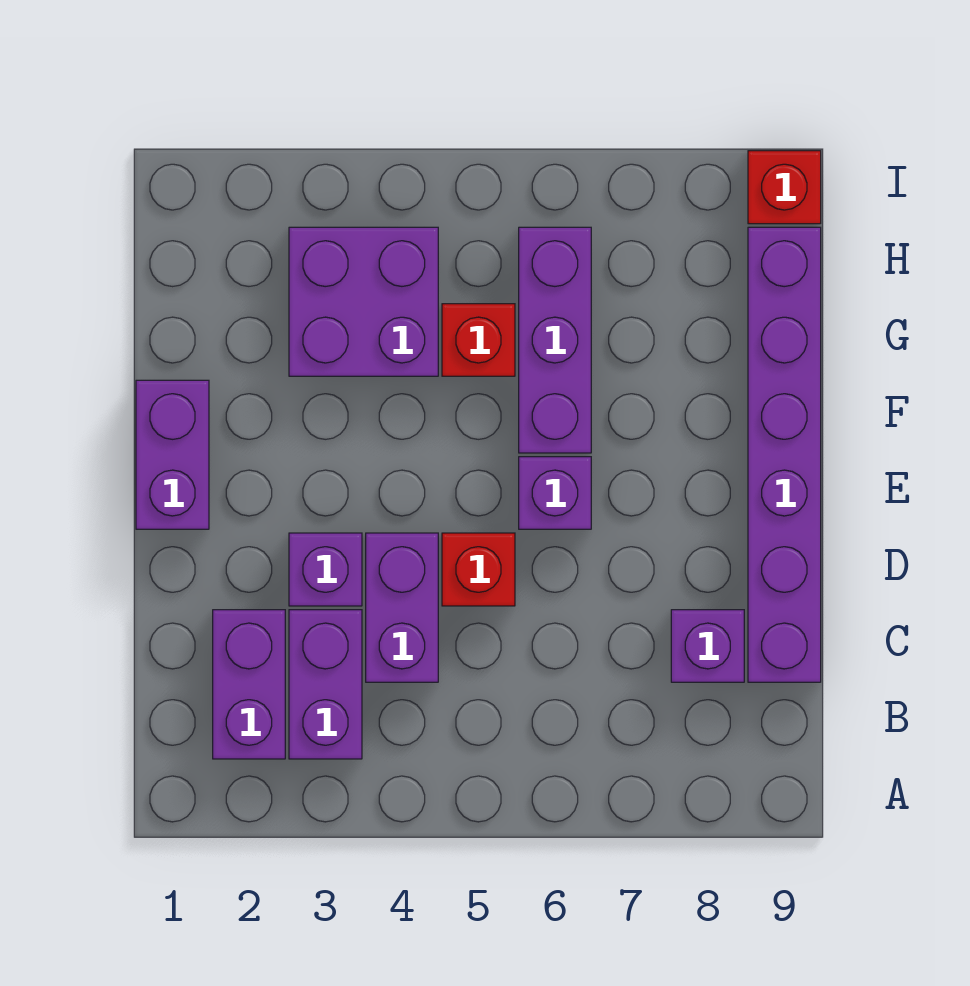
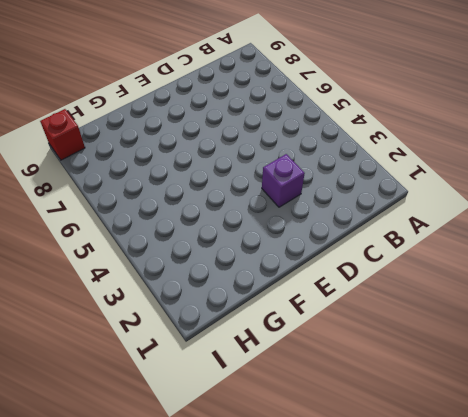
none -> purple 1x2 brick [213,610,285,759]
none -> purple 1x2 brick [289,610,362,759]
none -> purple 1x2 brick [366,533,438,682]

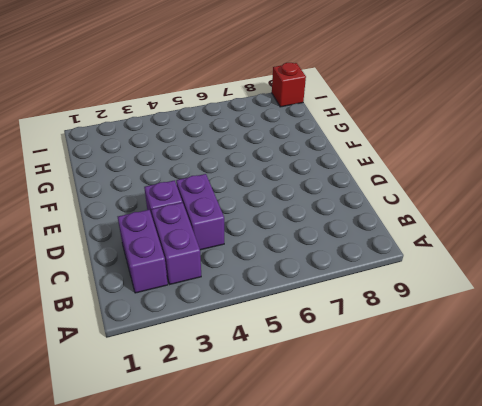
none -> purple 1x1 brick [671,610,744,682]
none -> purple 1x6 brick [748,227,821,682]
none -> red 1x1 brick [442,533,515,606]

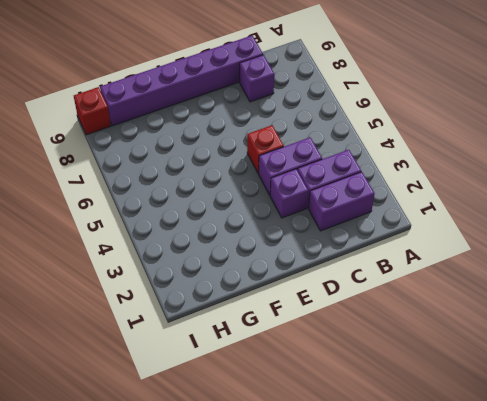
none -> purple 1x2 brick [136,380,209,529]
none -> purple 1x1 brick [519,457,591,529]
none -> purple 1x3 brick [519,227,591,453]

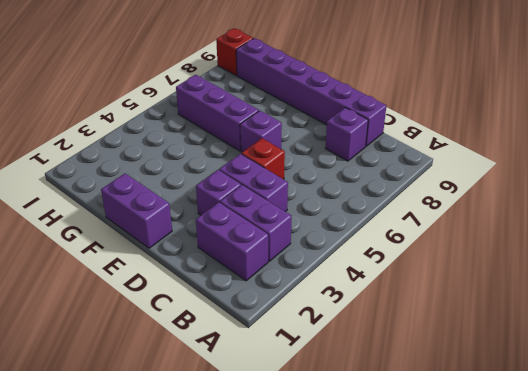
none -> purple 2x2 brick [289,227,438,376]
none -> red 1x1 brick [442,304,515,376]

